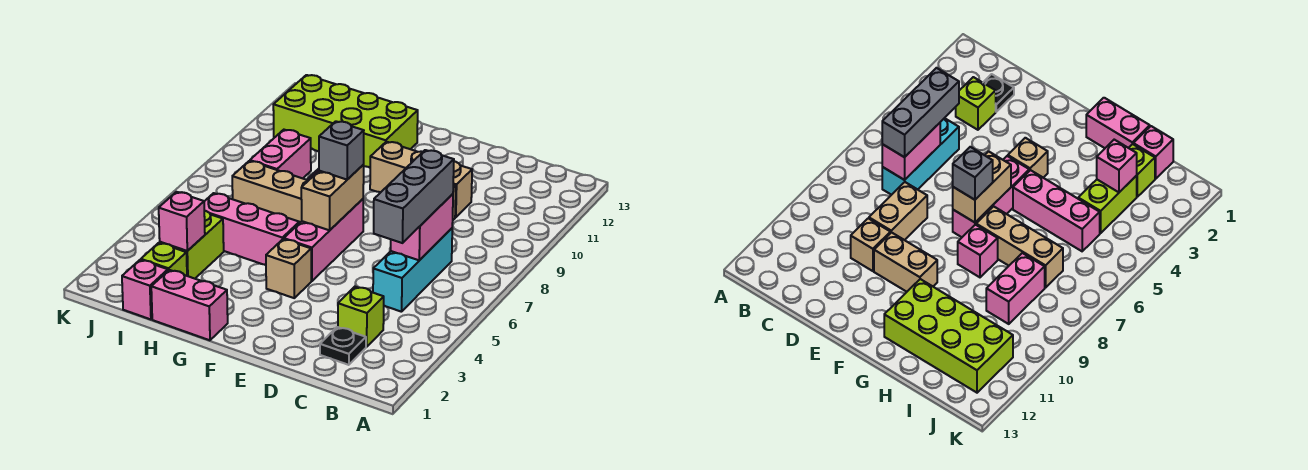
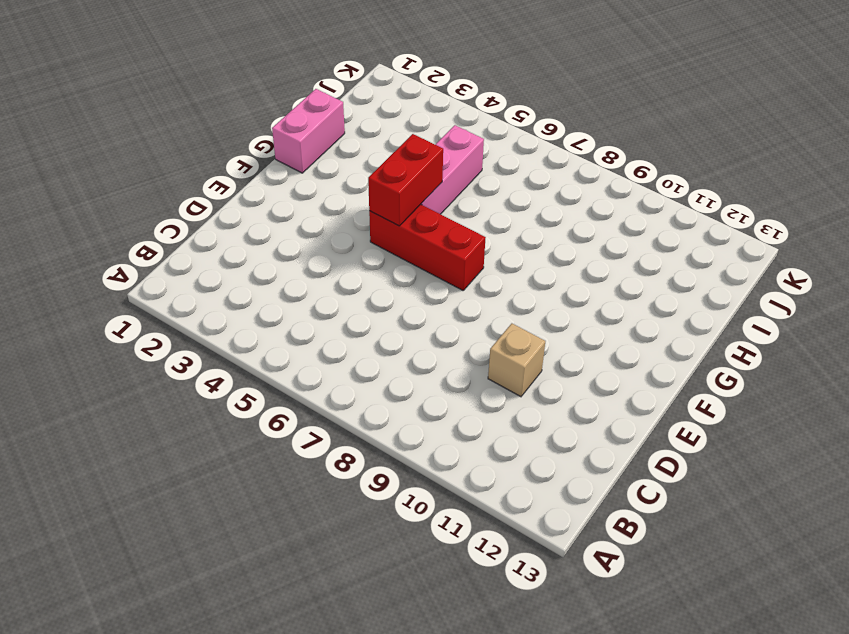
red 1x3 brick [369,204,486,290] -> pink 1x3 brick [284,199,363,281]
red 1x2 brick [368,134,443,226] -> none
none -> black 1x1 plate [320,327,366,365]
none -> lime 1x1 brick [338,287,384,347]
none -> cyan 1x3 brick [373,228,452,312]

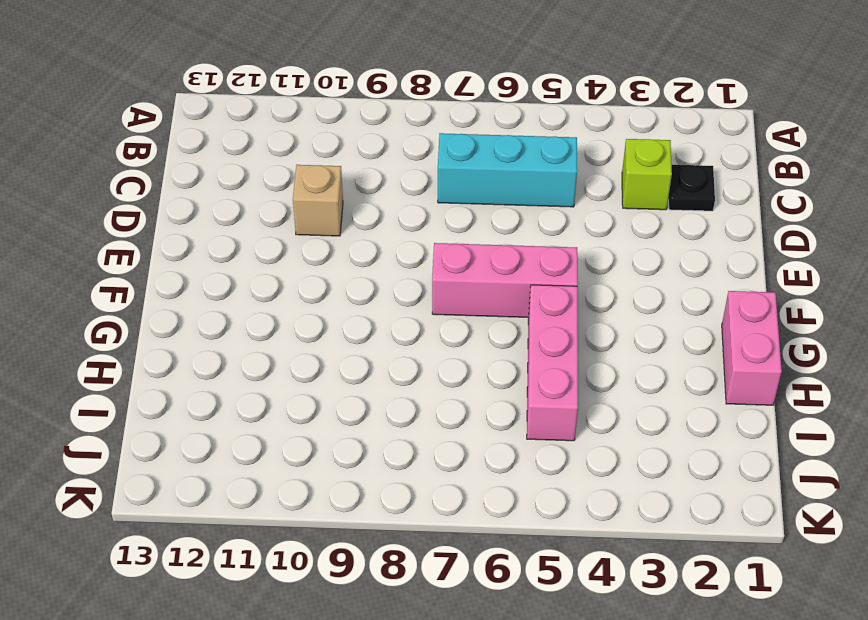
none -> tan 1x2 brick [869,182,927,240]
none -> tan 1x2 brick [370,142,422,192]
none -> tan 1x1 brick [266,239,311,298]

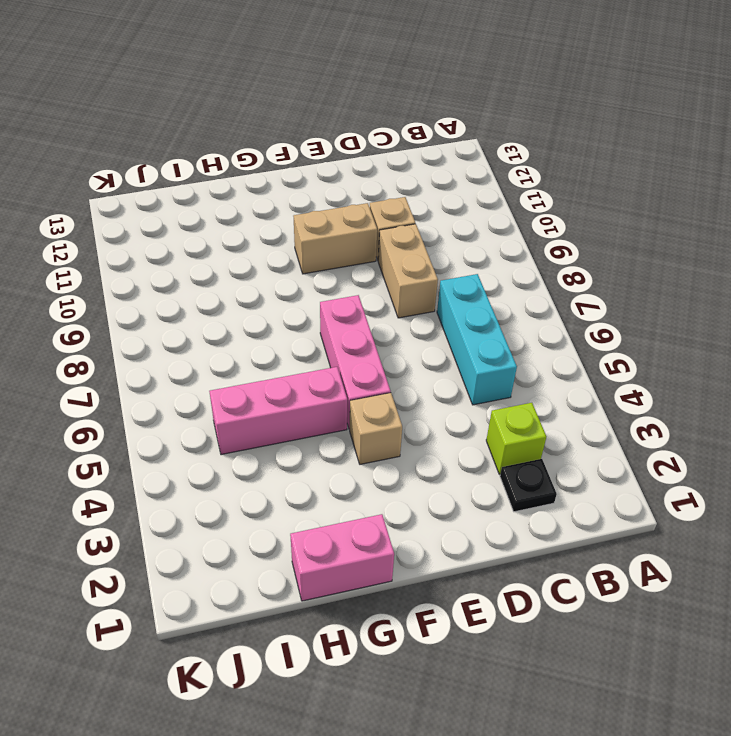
none -> tan 1x3 brick [232,161,309,223]
none -> pink 1x1 brick [958,225,998,277]
none -> lime 2x4 brick [273,75,418,168]

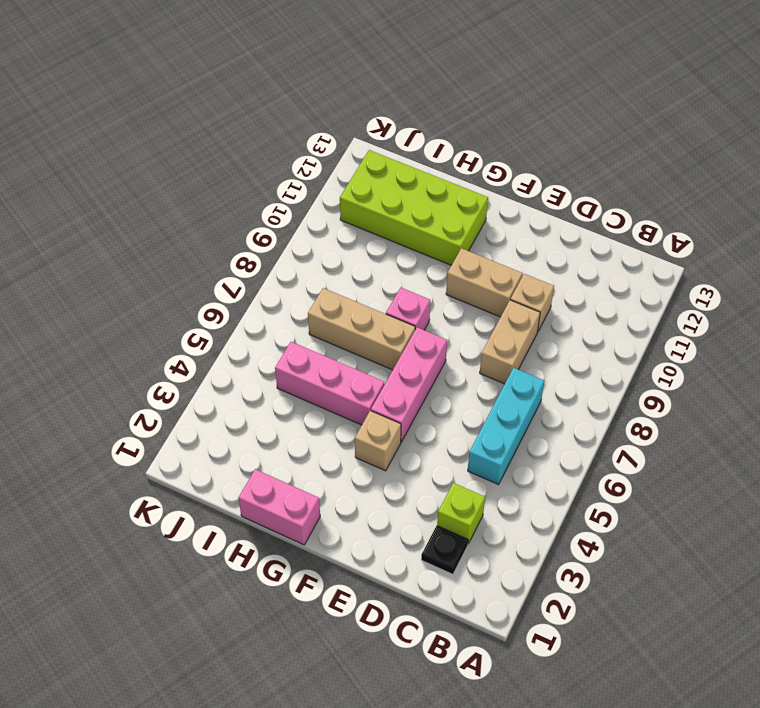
none -> pink 1x1 brick [122,260,168,319]
none -> lime 1x1 brick [141,243,187,276]
none -> lime 1x2 brick [160,211,224,279]

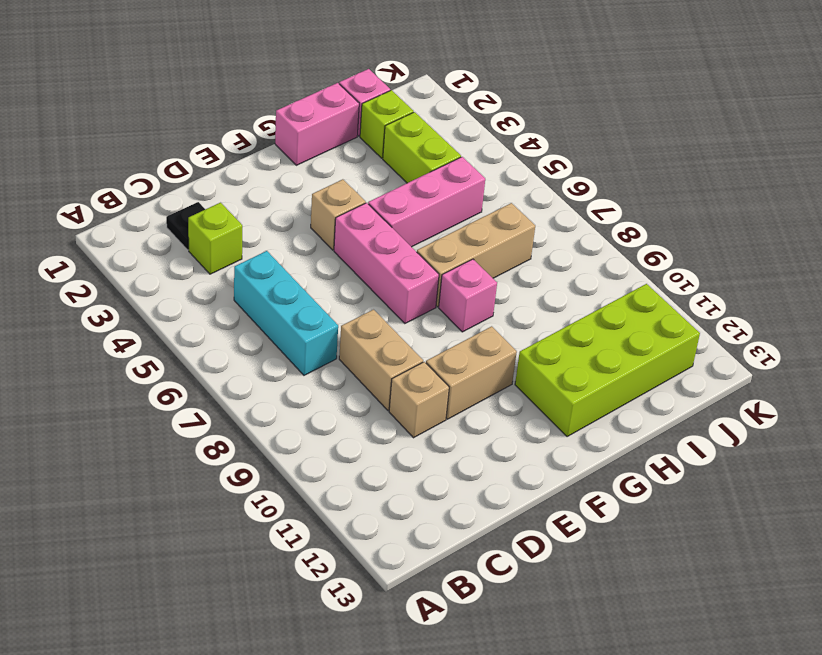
none -> pink 1x2 brick [250,130,311,178]
none -> pink 1x2 brick [391,194,453,260]
none -> tan 1x2 brick [301,165,364,230]

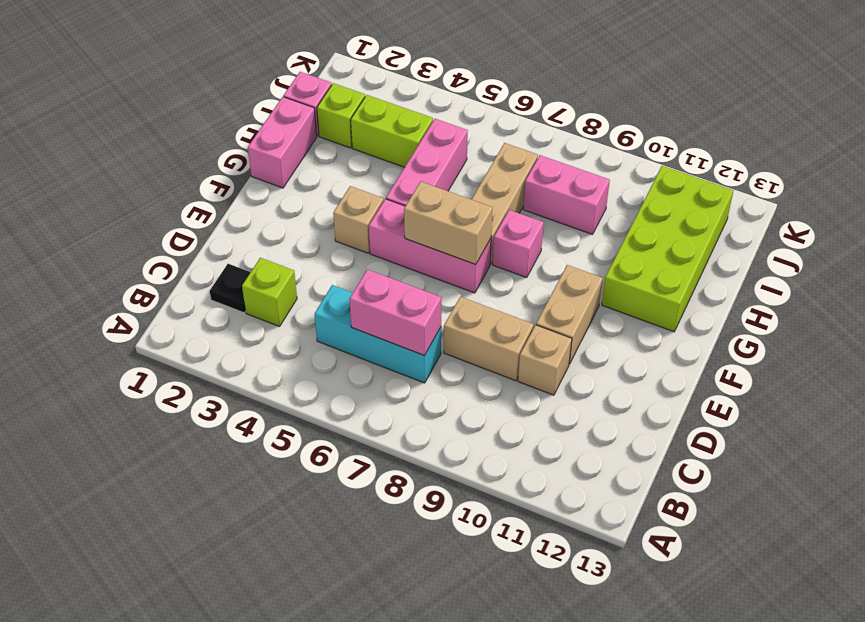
none -> pink 1x1 brick [159,192,205,251]
none -> grey 1x3 brick [374,150,454,243]
none -> grey 1x1 brick [319,121,364,180]

